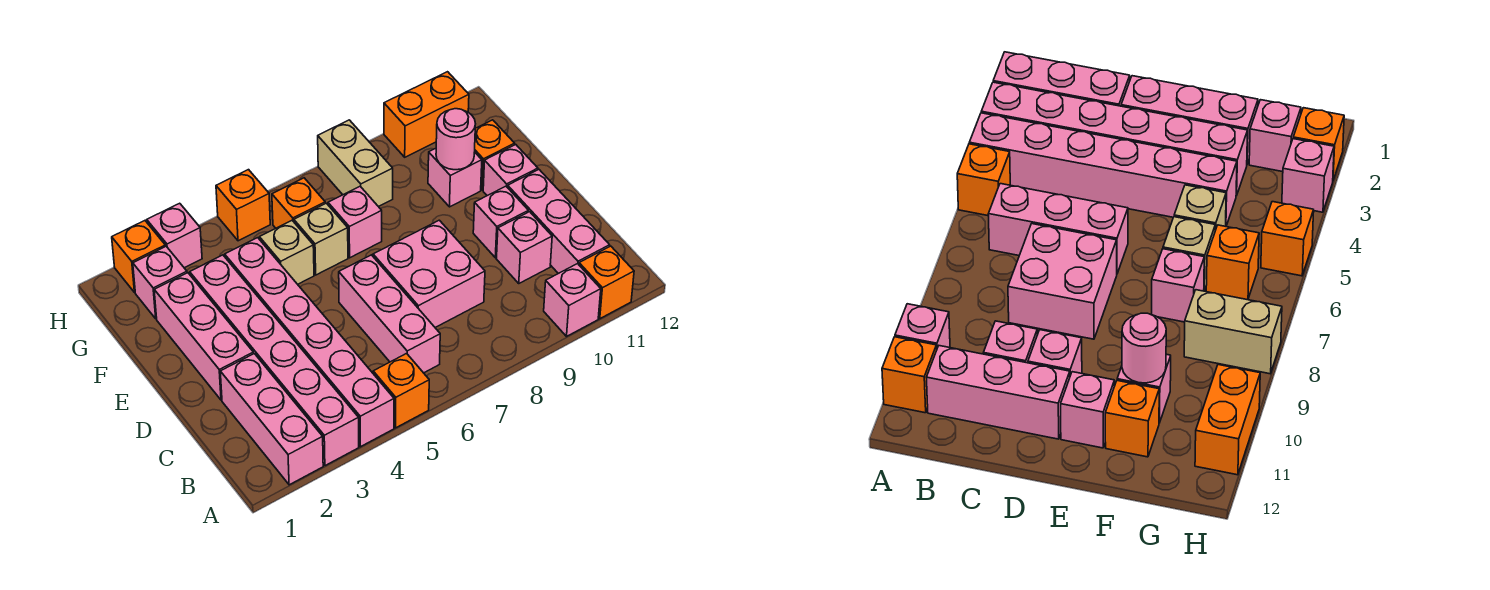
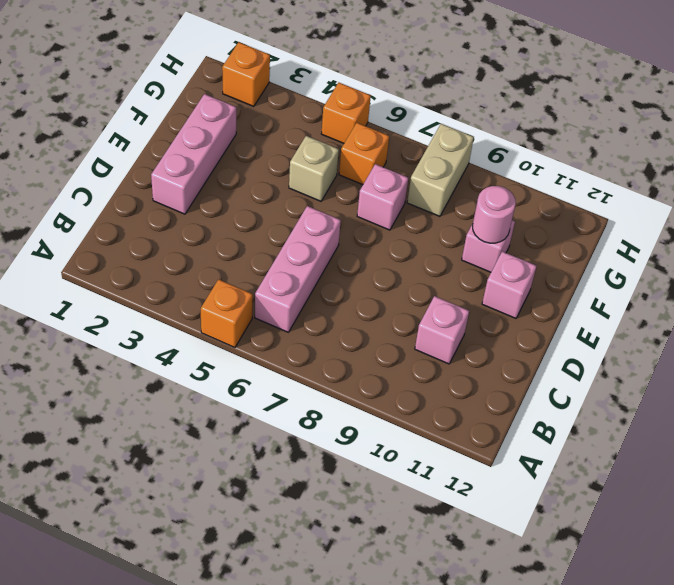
none -> pink 1x3 brick [220,354,323,485]
none -> pink 1x6 brick [190,255,359,466]
none -> pink 1x6 brick [225,238,394,447]

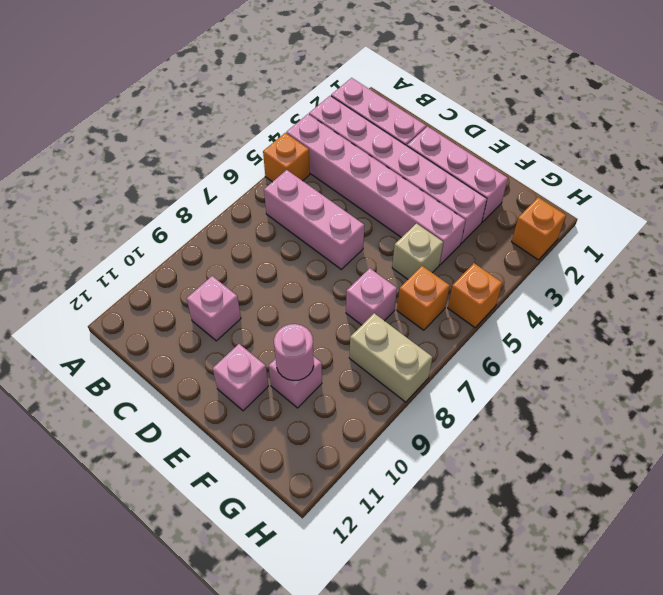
none -> pink 1x1 brick [544,264,601,336]
none -> orange 1x1 brick [579,246,634,319]
none -> pink 1x3 brick [508,170,610,274]

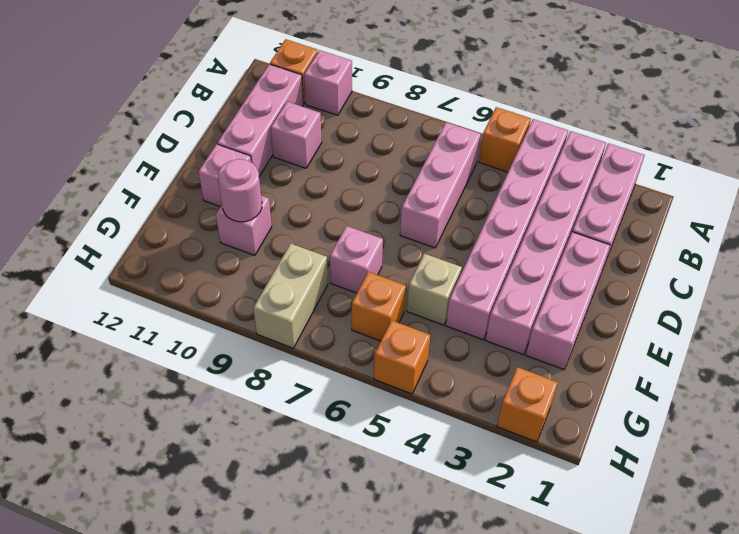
none -> pink 2x2 brick [373,220,485,327]
none -> pink 1x1 brick [473,186,528,258]
none -> tan 1x1 brick [294,203,348,275]

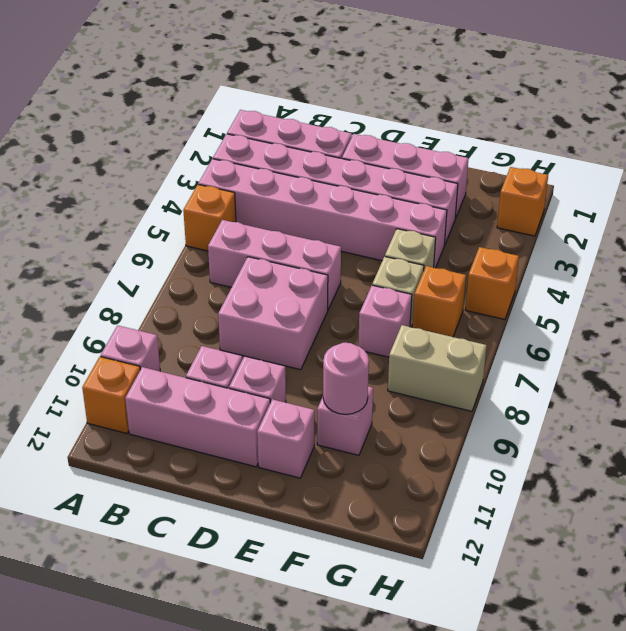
none -> orange 1x1 brick [475,120,515,190]
none -> pink 1x1 brick [133,246,187,319]
none -> pink 1x1 brick [147,203,202,268]

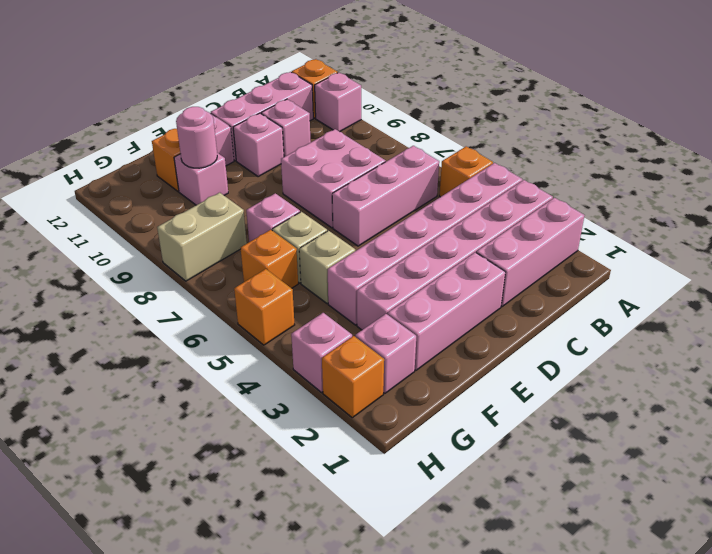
none -> orange 1x2 brick [384,72,469,157]

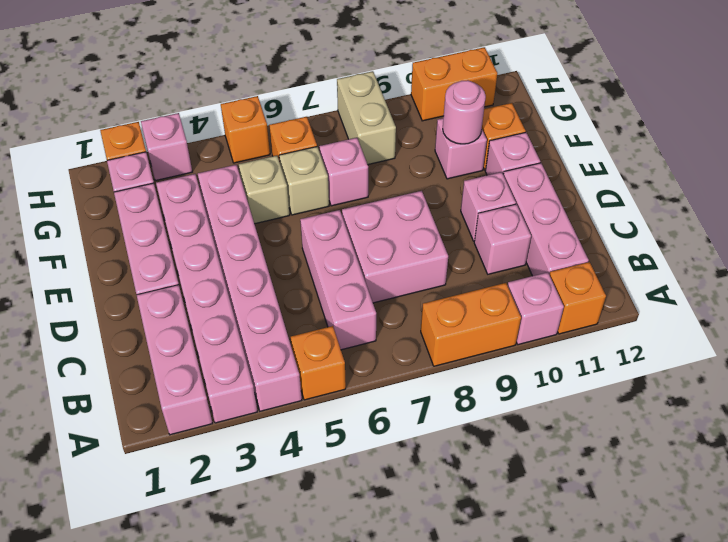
orange 1x2 brick [421,283,521,366] -> none

